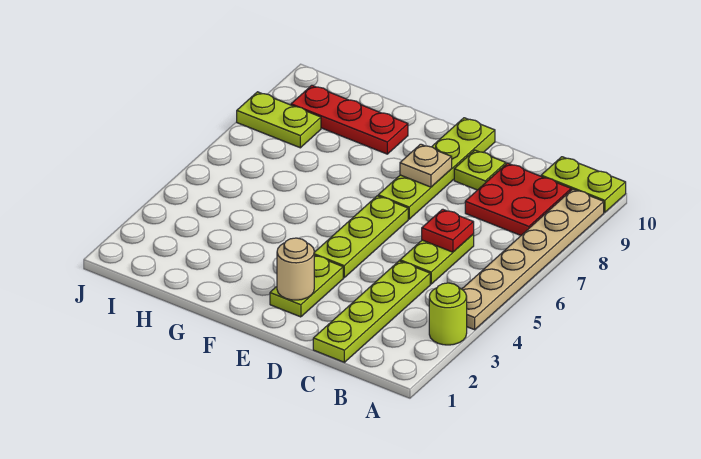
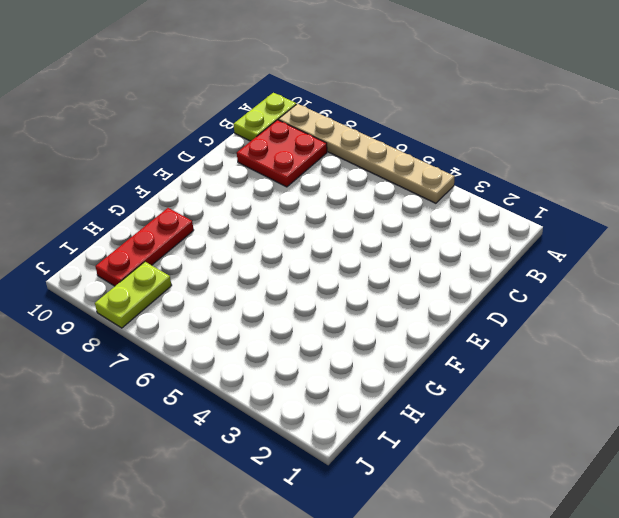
none -> lime 1x1 round brick [429,283,467,345]
none -> lime 1x4 plate [313,261,430,362]
none -> lime 1x2 plate [400,234,474,284]

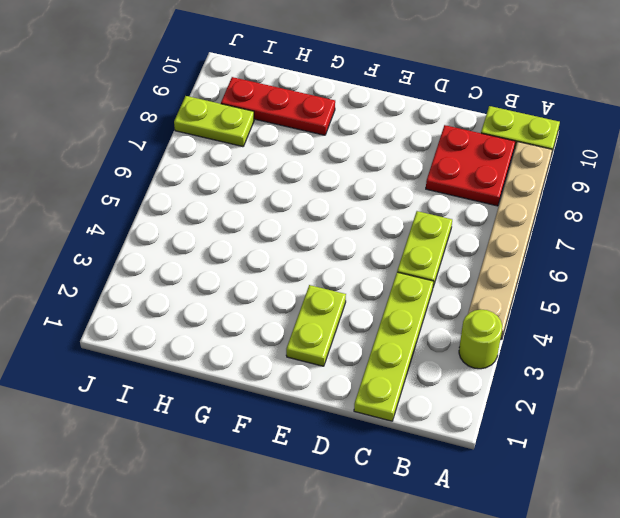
none -> lime 1x1 plate [454,150,506,190]
none -> lime 1x3 plate [314,196,408,278]
none -> lime 1x4 plate [378,118,495,219]

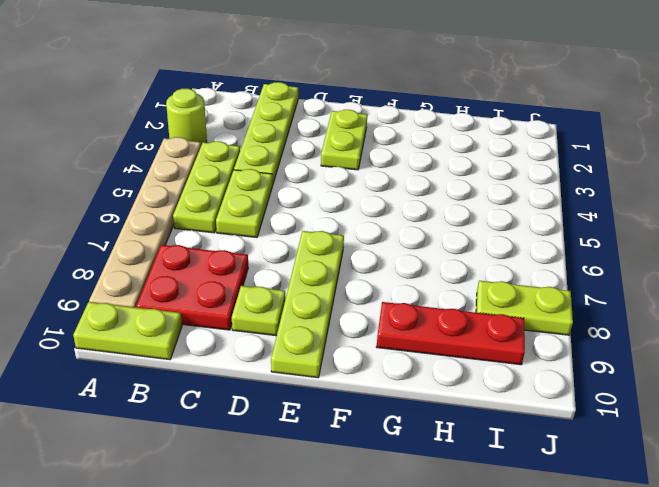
lime 1x3 plate [173,141,240,233] -> lime 1x3 plate moved to [314,196,408,278]
none -> red 1x1 plate [422,209,474,252]
none -> tan 1x1 round brick [277,238,314,300]
none -> tan 1x1 plate [400,144,452,187]

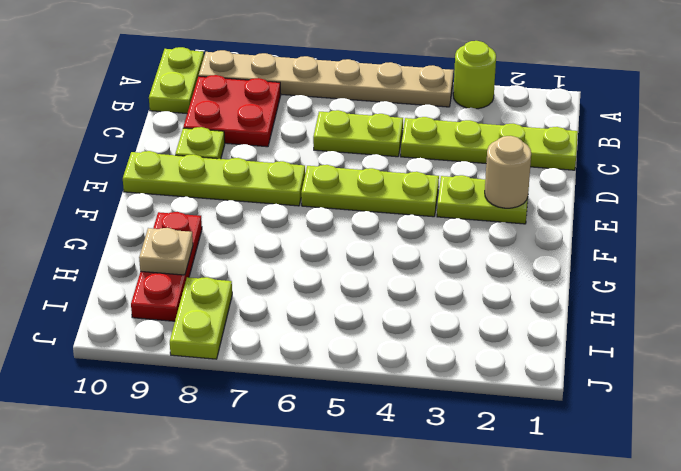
tan 1x1 plate [139,228,193,275] -> tan 1x1 plate moved to [400,144,452,187]
none -> red 1x1 plate [422,209,474,252]

